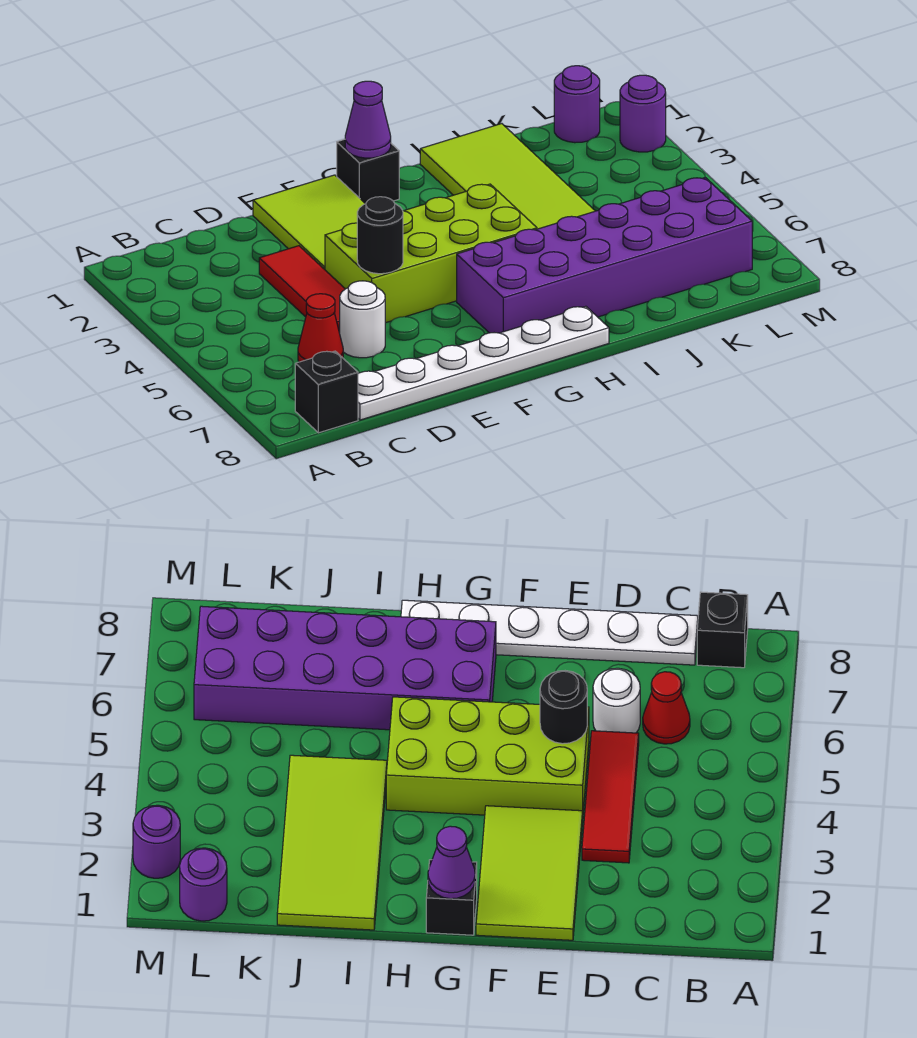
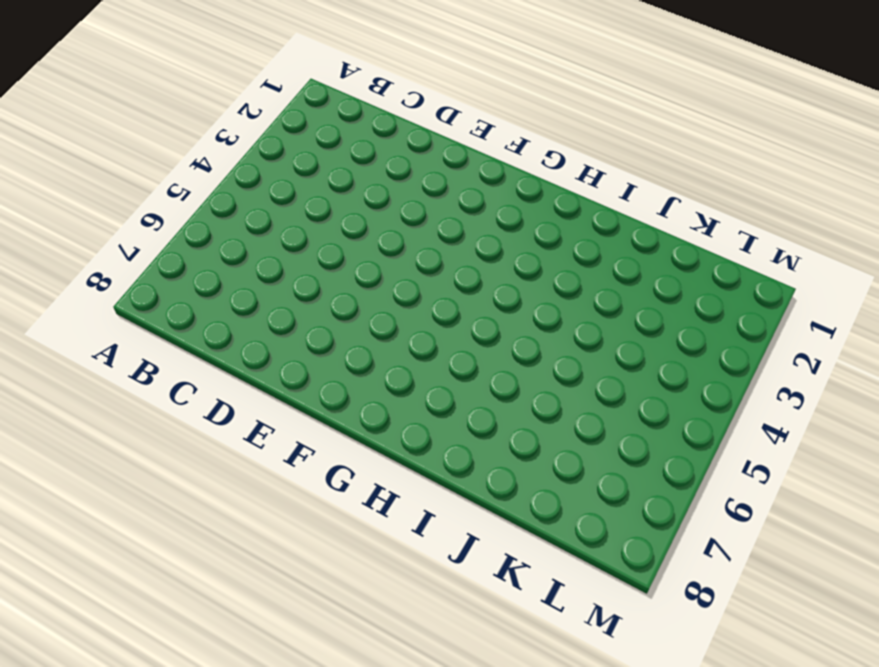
none -> black 1x1 brick [295,351,358,433]
none -> red 1x1 cone [298,294,343,362]
none -> white 1x6 plate [358,306,609,420]

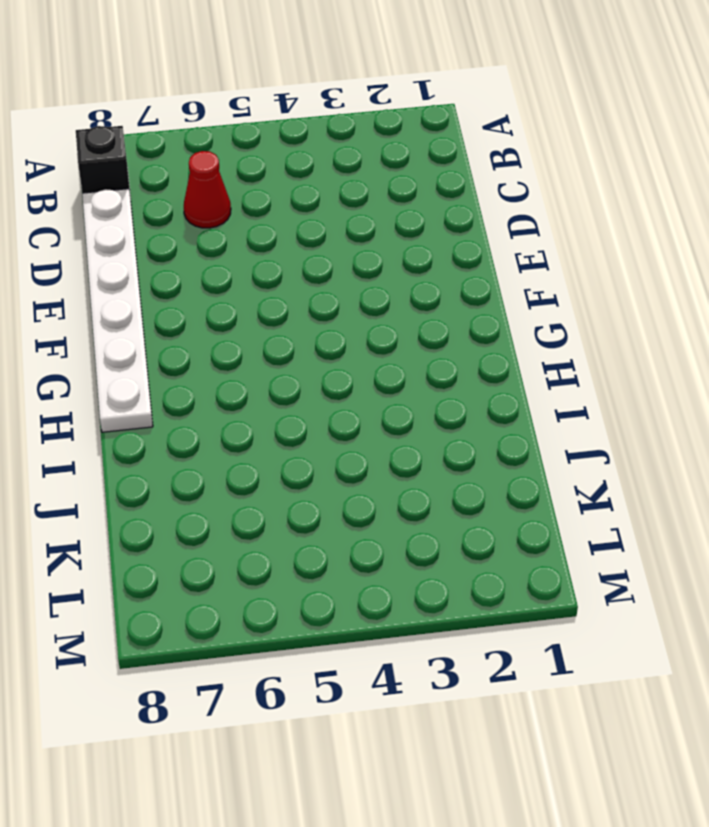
none -> red 1x3 tile [259,246,345,333]
none -> white 1x1 round brick [340,281,385,358]
none -> lime 2x3 tile [253,175,365,269]

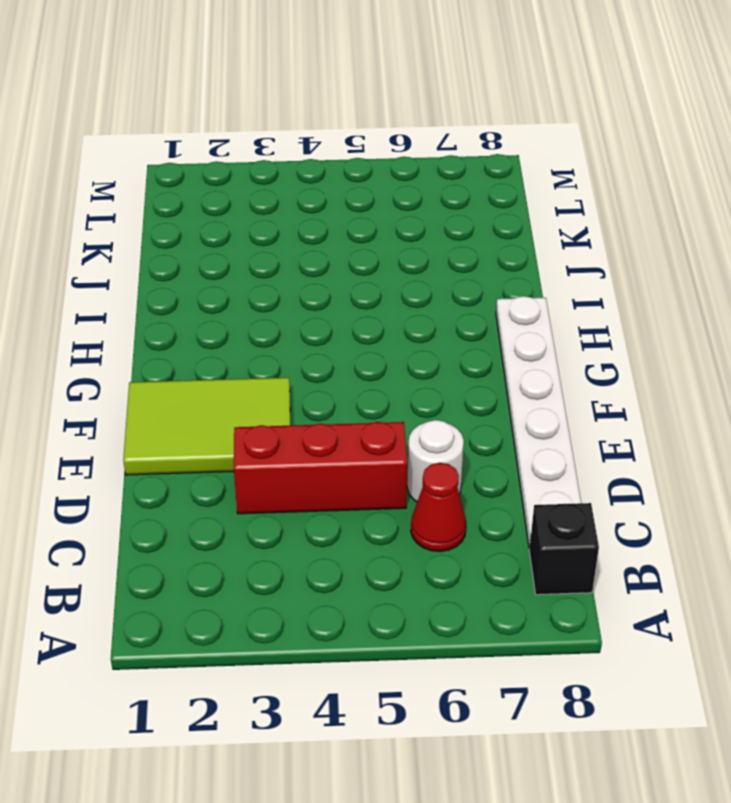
red 1x3 brick [234,422,407,514] -> red 1x3 tile [259,246,345,333]
none -> lime 2x4 brick [325,184,537,323]
none -> black 1x1 brick [337,139,399,204]
none -> purple 2x6 brick [457,178,752,333]

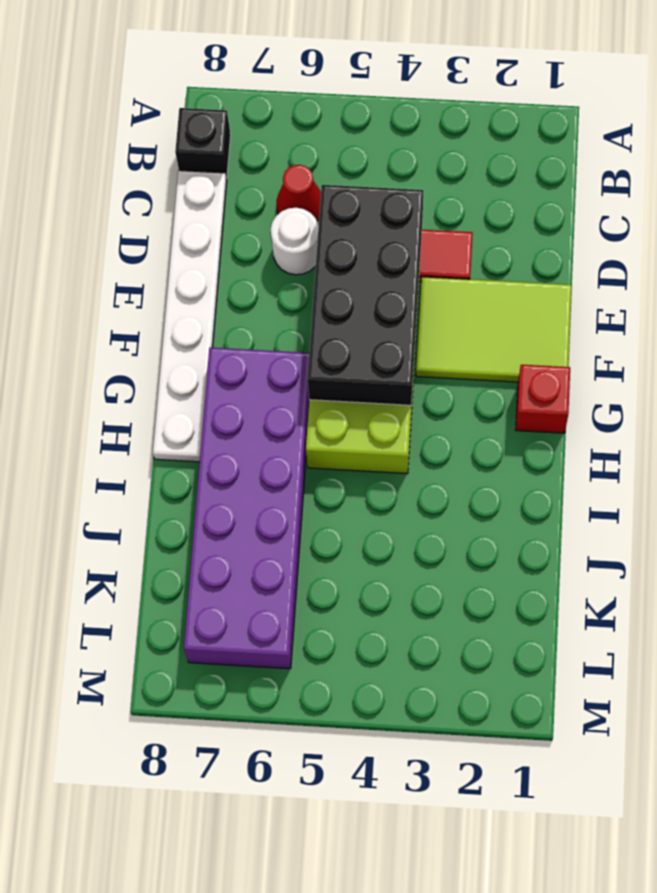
black 2x4 brick [307,185,423,405] -> black 1x1 round brick [357,197,403,274]
red 1x1 brick [516,365,570,433] -> black 1x1 brick [337,139,399,204]
none -> lime 2x4 tile [420,124,595,229]
none -> purple 1x1 round brick [554,66,600,143]
none -> purple 1x1 round brick [620,75,666,152]

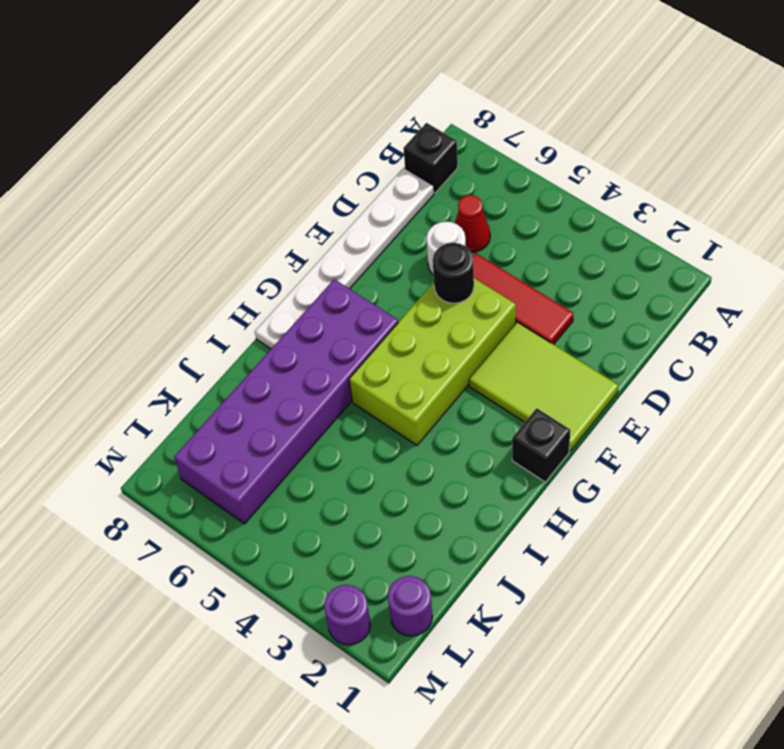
none -> lime 2x4 tile [420,124,595,229]
none -> purple 1x1 cone [345,81,391,158]

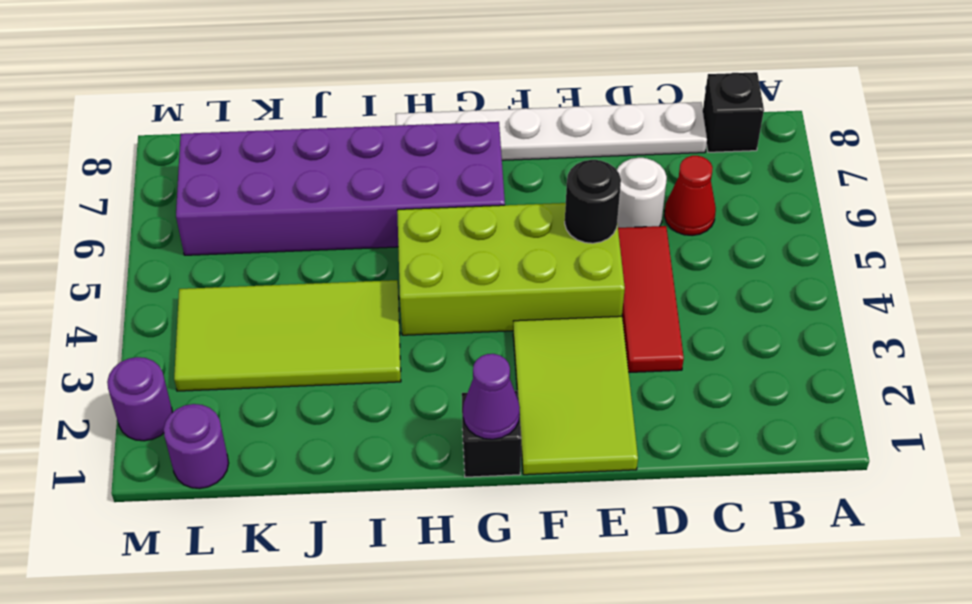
lime 2x4 tile [174,280,401,391] -> lime 2x4 tile turned to [420,124,595,229]

